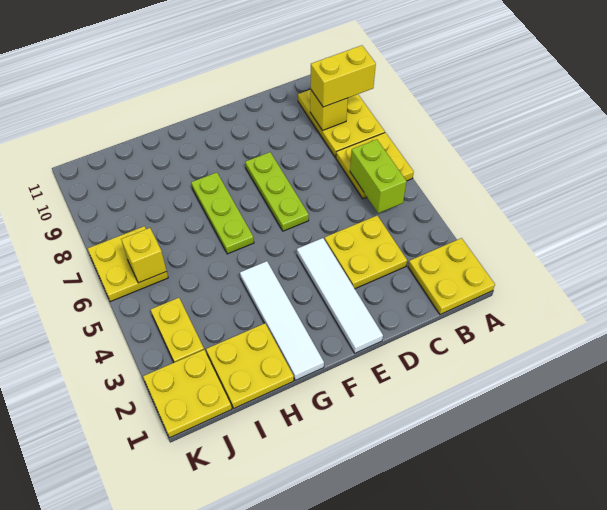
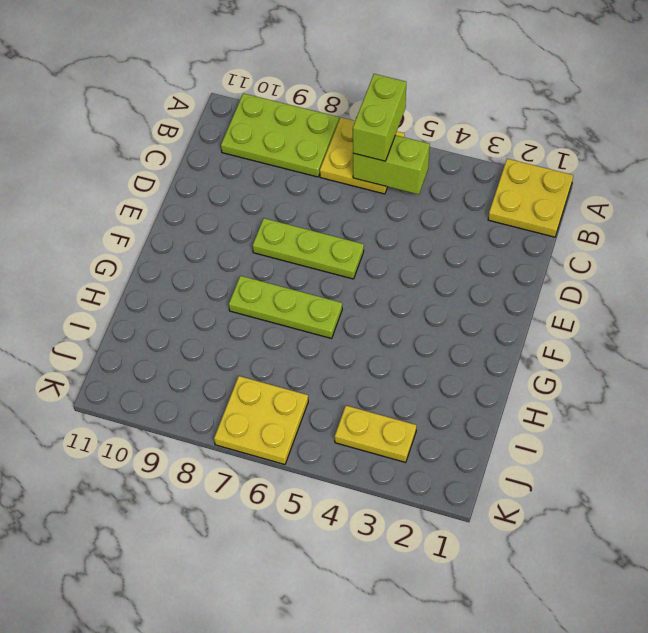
lime 1x2 brick [353,74,406,161] -> none
lime 2x3 plate [221,93,339,177] -> yellow 2x3 plate [298,90,385,158]
none -> yellow 2x2 plate [324,216,407,289]
none -> white 1x4 tile [297,238,383,353]
none -> white 1x4 tile [240,261,324,380]

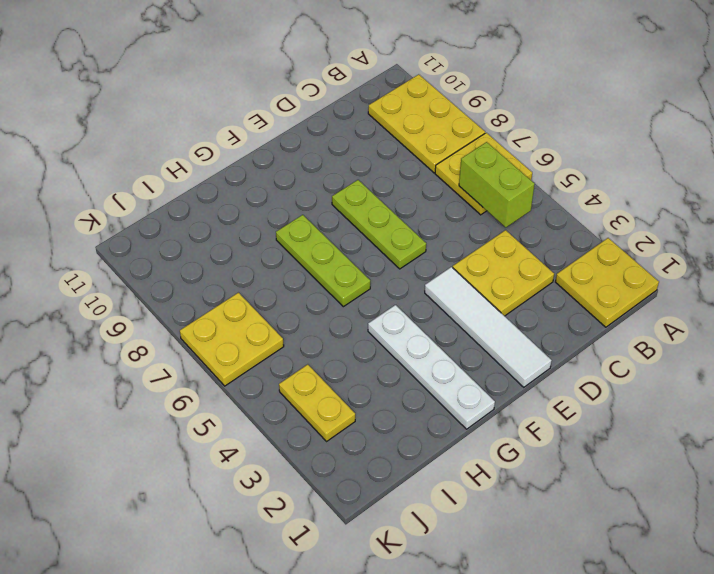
white 1x4 plate [368,305,495,429] -> white 1x4 tile [240,261,324,380]
none -> yellow 2x2 plate [206,323,294,408]
none -> yellow 2x2 plate [143,350,232,438]
none -> yellow 1x1 brick [310,90,348,131]

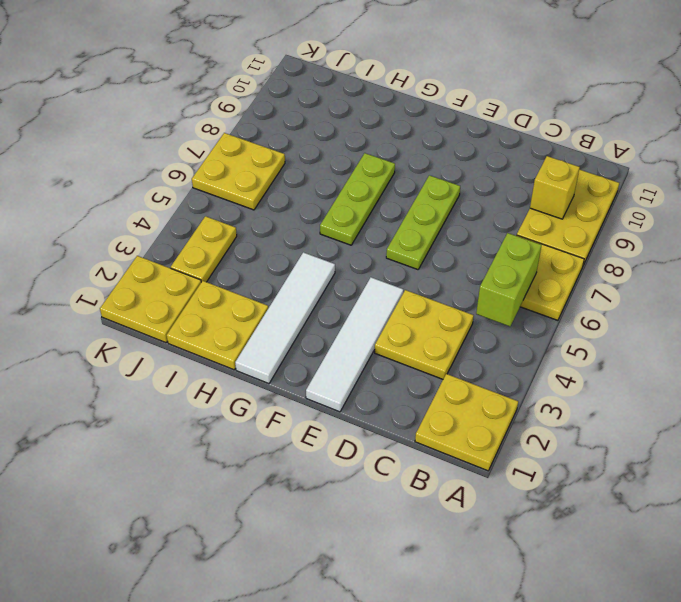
none -> yellow 1x1 brick [121,228,167,283]
none -> yellow 1x2 brick [311,45,376,107]

